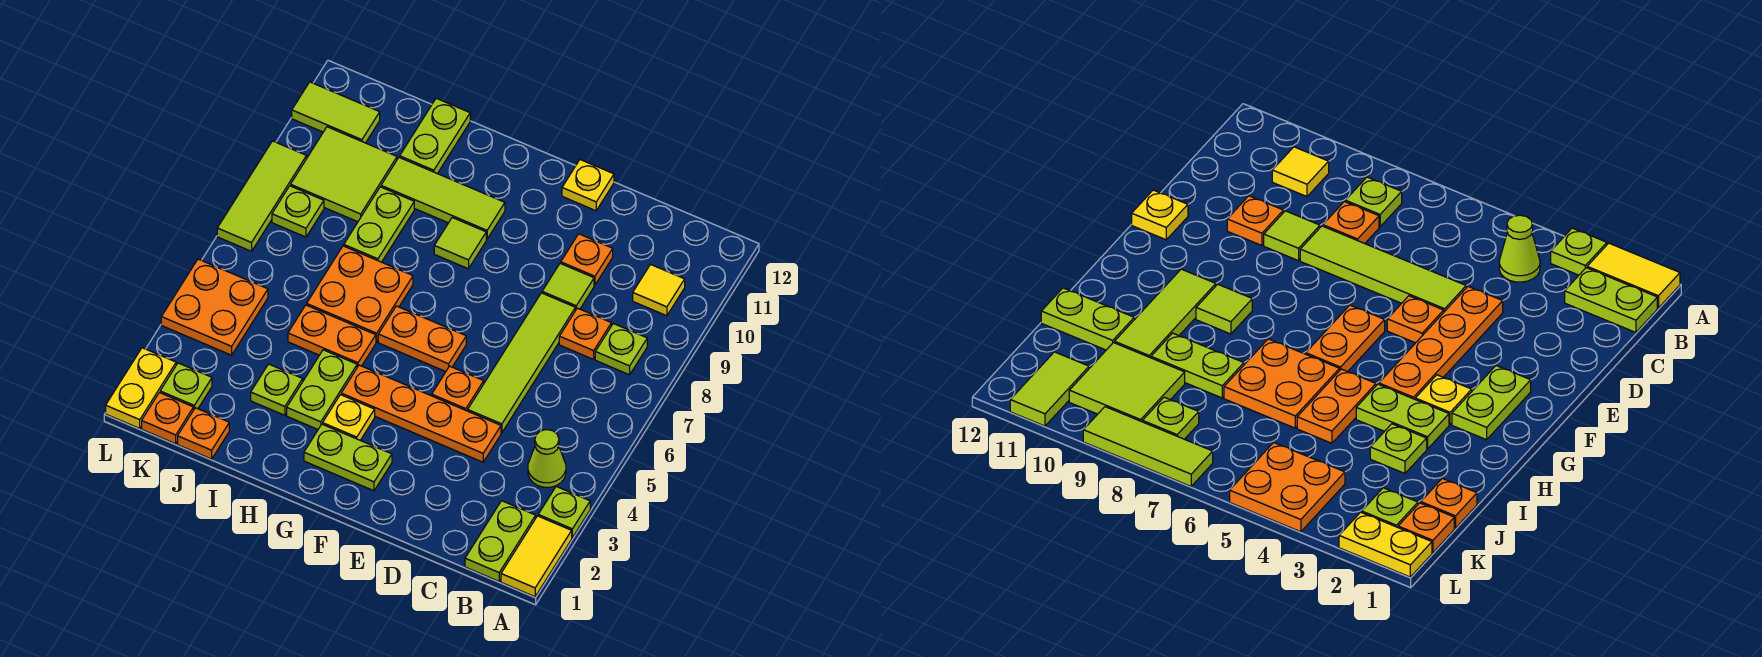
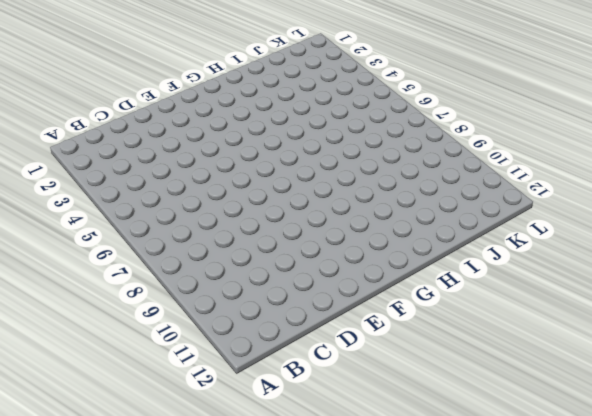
none -> yellow 1x2 tile [501,516,572,597]
none -> lime 1x1 plate [538,487,590,538]
none -> lime 1x2 plate [465,501,536,581]
none -> lime 1x1 cone [528,430,566,487]

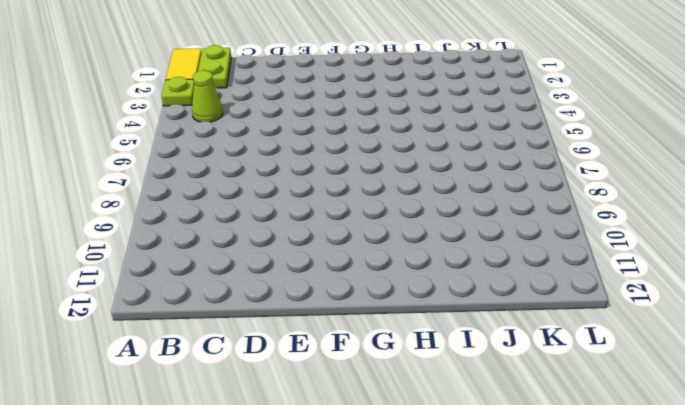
none -> lime 1x1 plate [595,323,647,375]
none -> yellow 1x1 tile [633,264,685,316]
none -> orange 1x1 plate [559,308,611,359]
none -> orange 1x4 plate [341,365,501,462]

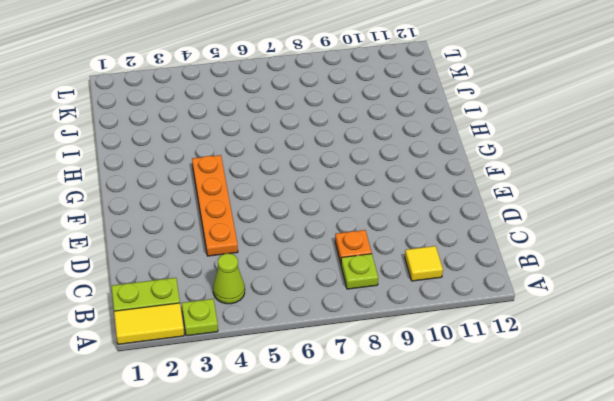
none -> lime 1x4 tile [468,293,575,433]
none -> lime 1x1 tile [542,263,594,311]
none -> orange 1x1 plate [561,234,613,285]
none -> orange 1x1 plate [432,366,484,411]

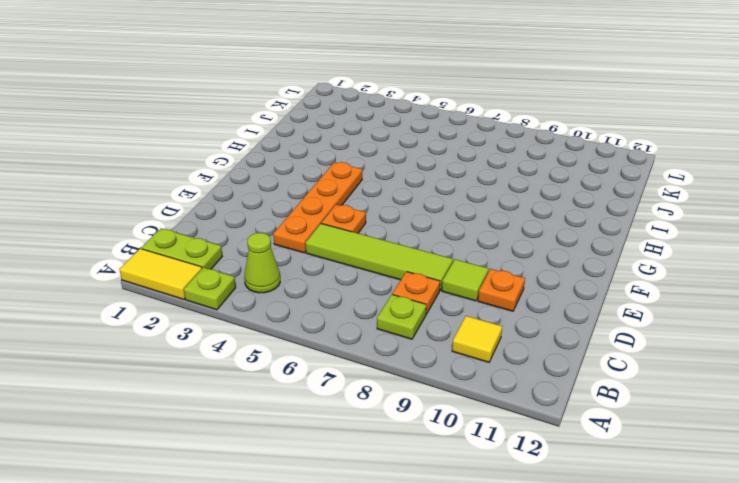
none -> yellow 1x1 plate [562,160,614,211]
none -> lime 1x2 plate [304,424,392,491]
none -> orange 1x2 plate [378,306,466,372]
none -> yellow 1x1 plate [323,395,375,440]

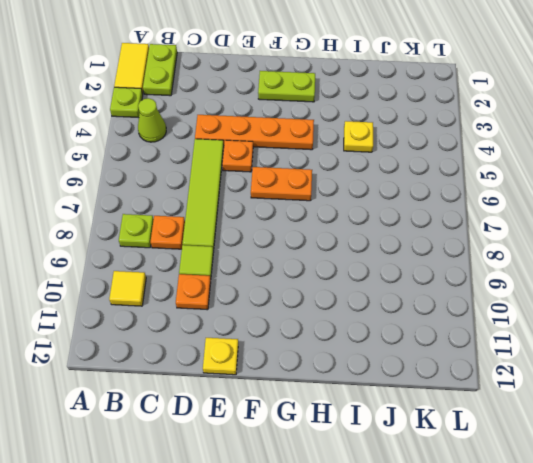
yellow 1x1 plate [344,121,373,152] -> yellow 1x1 plate moved to [323,395,375,440]
none -> lime 1x1 tile [434,218,486,269]
none -> lime 1x3 tile [381,157,505,239]
none -> lime 1x2 plate [287,350,357,429]
none -> orange 1x2 plate [288,305,376,367]

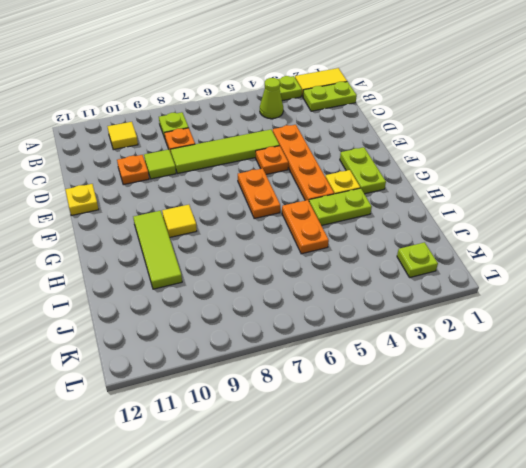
yellow 1x1 tile [162,205,197,238] -> lime 1x1 tile [434,218,486,269]
none -> orange 2x2 plate [307,246,413,342]
none -> lime 1x1 plate [251,364,303,415]
none -> lime 1x2 plate [344,187,414,262]
none -> lime 1x2 plate [400,98,470,174]

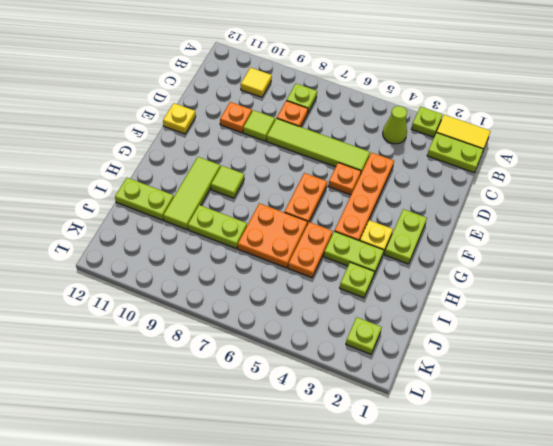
none -> orange 1x1 plate [178,408,229,459]
none -> lime 2x2 tile [291,127,397,222]
none -> orange 1x1 plate [142,393,194,444]
none -> orange 2x2 plate [161,259,268,355]

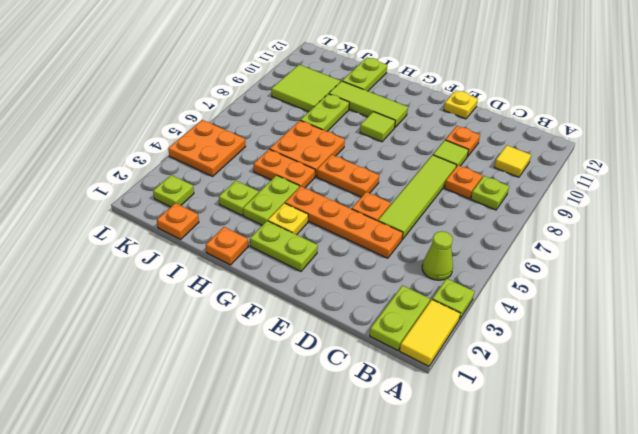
orange 1x1 plate [206,227,248,265] -> orange 1x1 plate moved to [142,393,194,444]
none -> lime 1x1 plate [272,186,324,237]
none -> lime 1x2 tile [292,82,380,143]
none -> yellow 1x2 plate [106,348,176,428]
none -> lime 1x3 tile [217,141,307,251]

